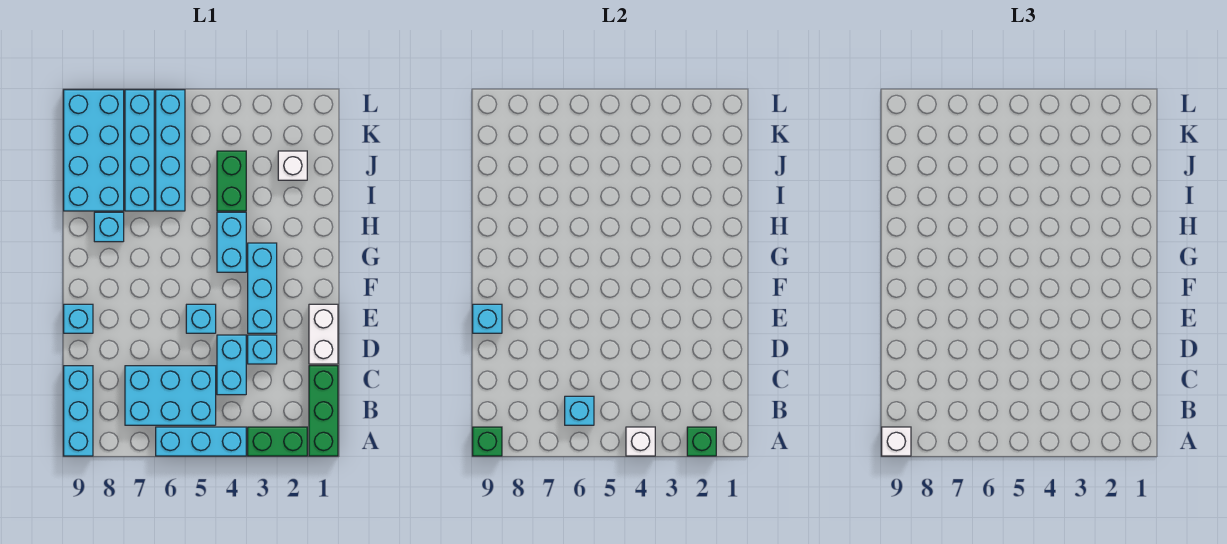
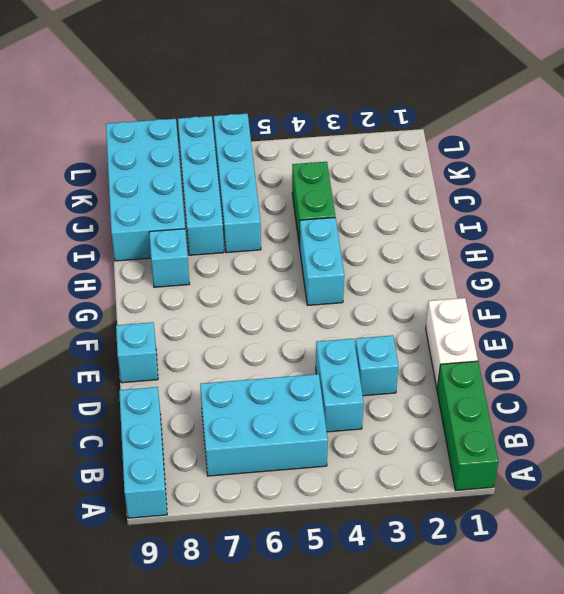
none -> green 1x2 brick [248,427,307,456]
none -> cyan 1x3 brick [156,427,246,456]
none -> cyan 1x3 brick [248,243,277,333]

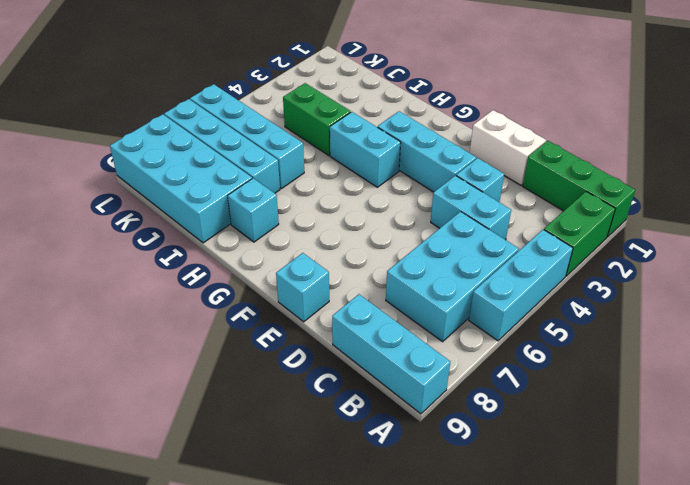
none -> cyan 1x1 brick [186,304,216,333]
none -> white 1x1 brick [278,151,307,180]
none -> green 1x1 brick [687,427,716,456]

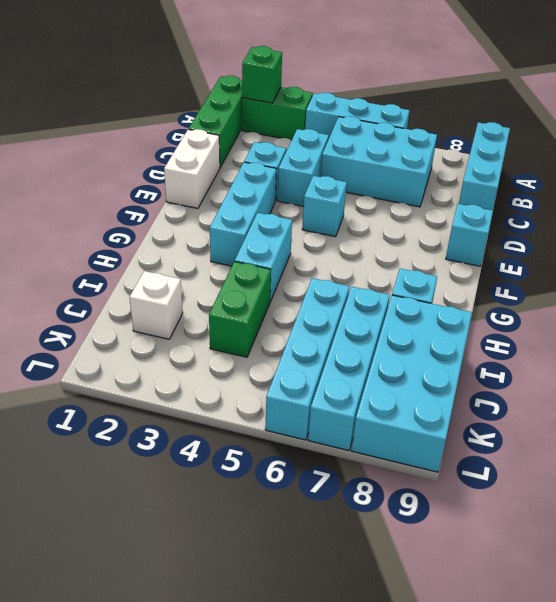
none -> white 1x1 brick [626,427,655,456]
none -> green 1x1 brick [473,427,502,456]
none -> cyan 1x1 brick [565,396,594,425]

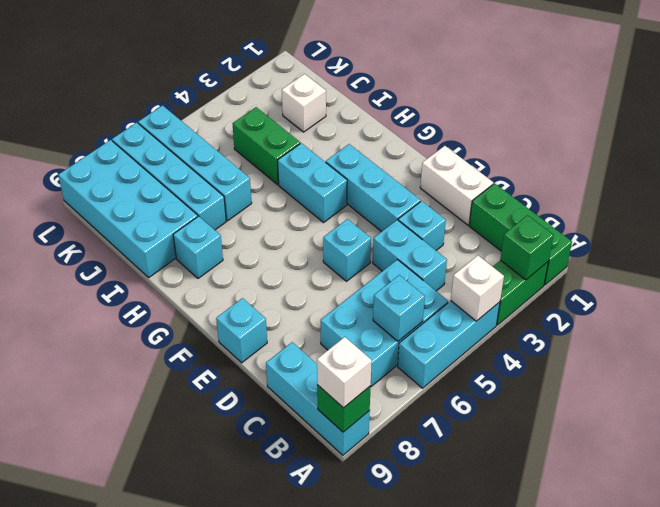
none -> cyan 1x1 brick [473,304,502,333]

